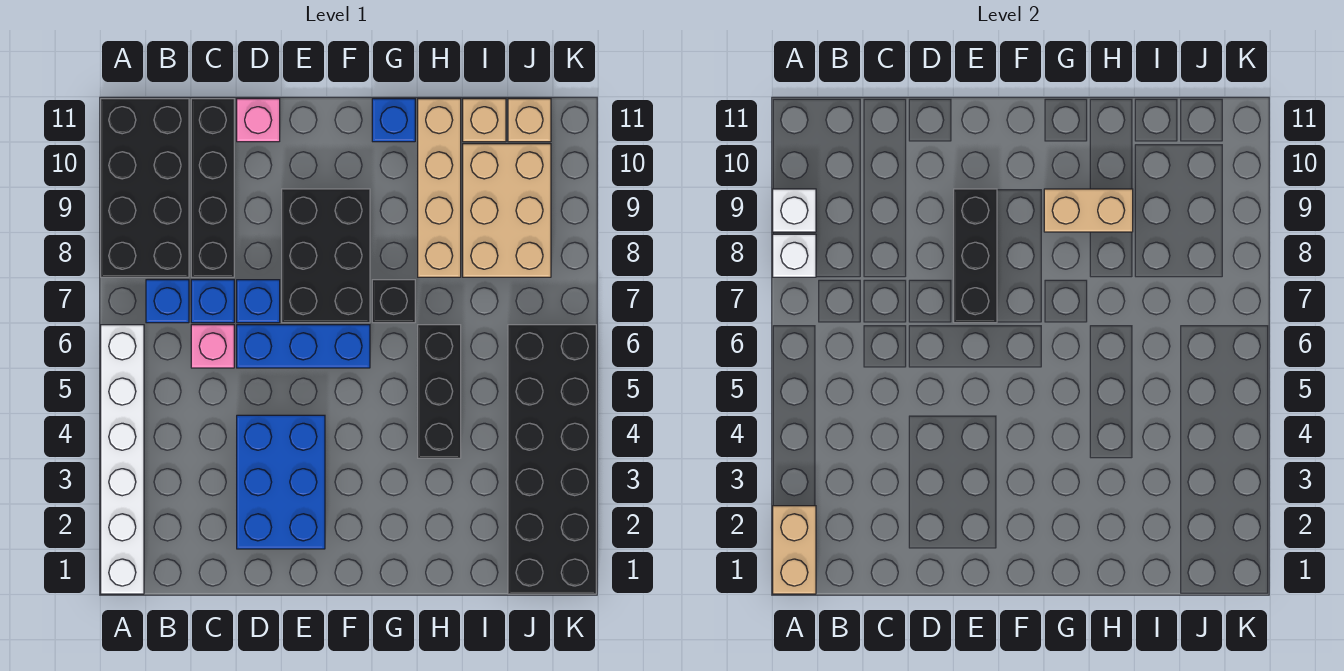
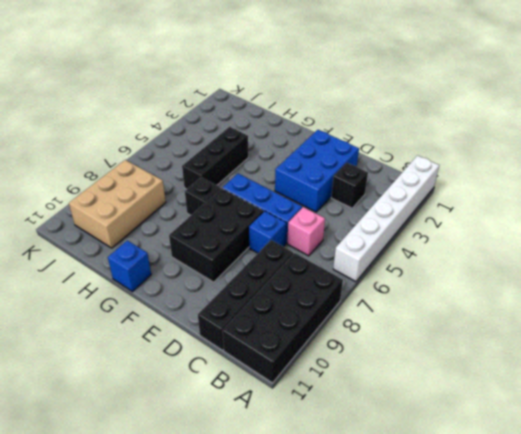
black 1x1 brick [331,163,368,208] -> none
none -> blue 1x1 brick [146,280,189,323]
none -> blue 1x1 brick [191,280,234,323]
none -> pink 1x1 brick [237,99,280,142]

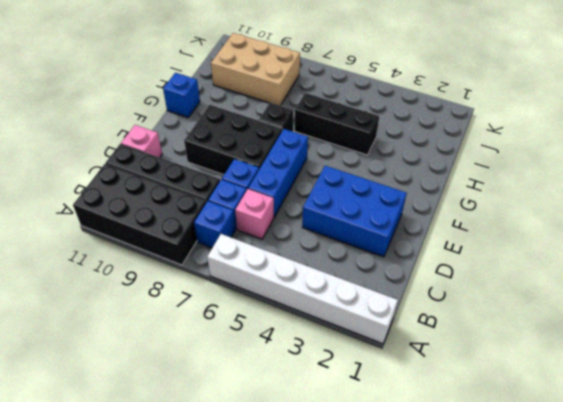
none -> tan 1x4 brick [418,99,461,277]
none -> tan 1x1 brick [463,99,506,142]
none -> black 2x6 brick [508,325,596,594]

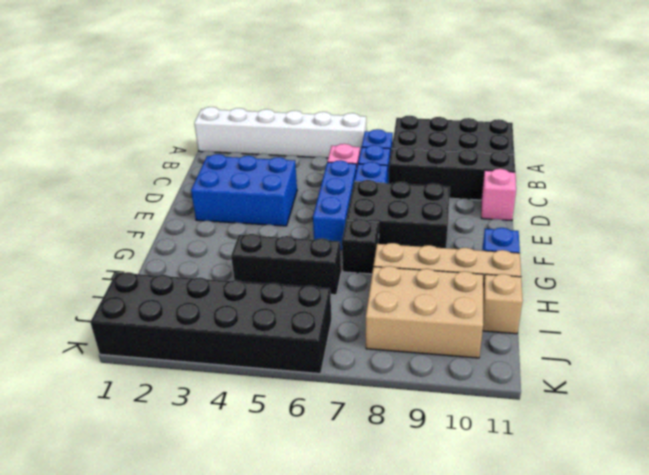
none -> tan 1x1 brick [508,99,551,142]
none -> tan 1x2 brick [773,506,816,594]
none -> white 1x1 brick [773,234,816,277]

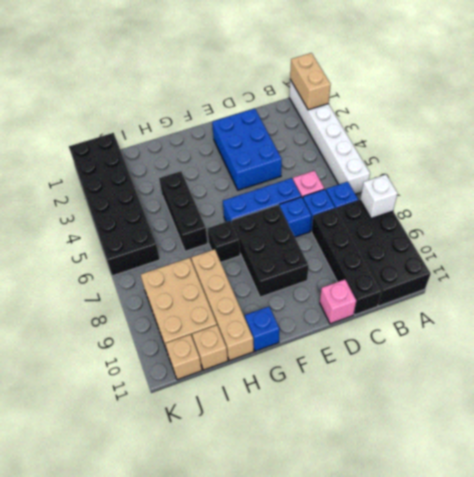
none -> white 1x1 brick [773,189,816,232]
none -> black 1x3 brick [954,189,997,323]
none -> tan 1x2 brick [1044,189,1133,232]

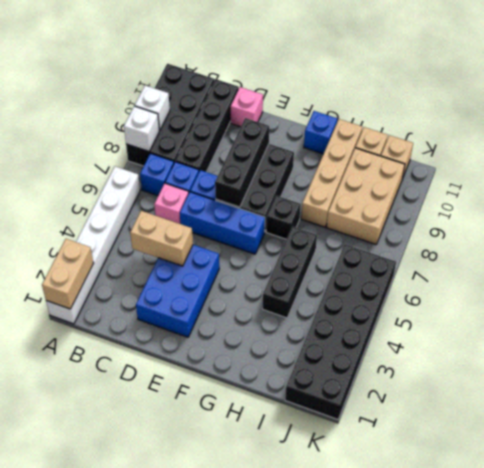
tan 1x2 brick [130,211,193,266] -> tan 1x2 brick moved to [1044,189,1133,232]

